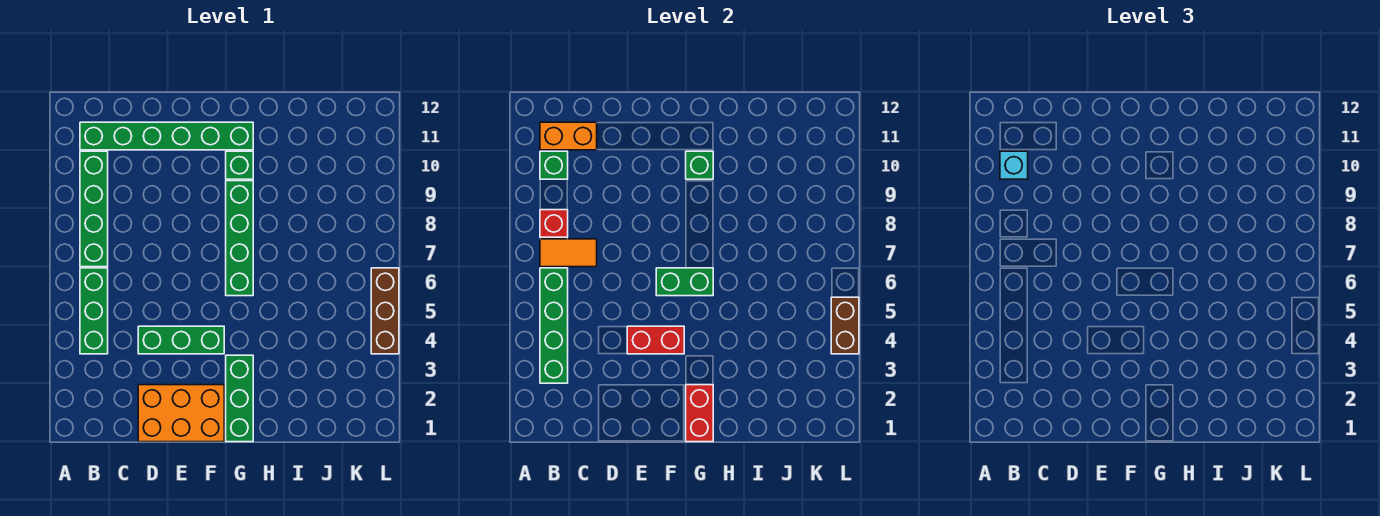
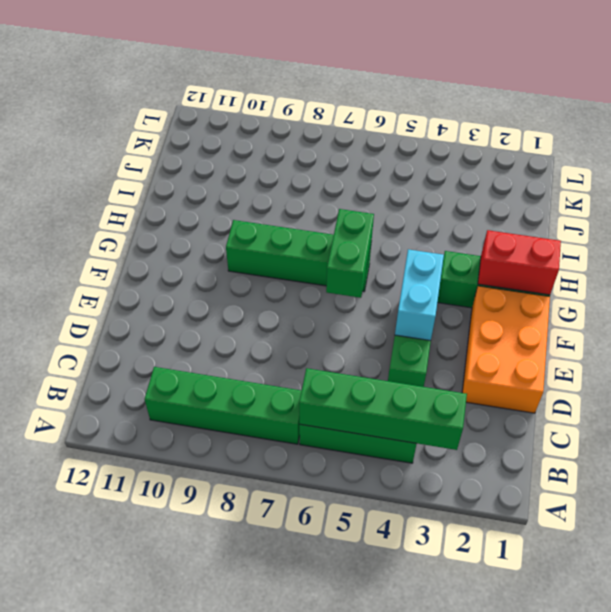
cyan 1x2 brick [395,249,444,341] -> red 1x2 brick [627,326,684,354]
none -> green 1x6 brick [80,122,253,150]
none -> green 1x1 brick [226,151,253,179]
none -> brown 1x3 brick [371,268,399,354]

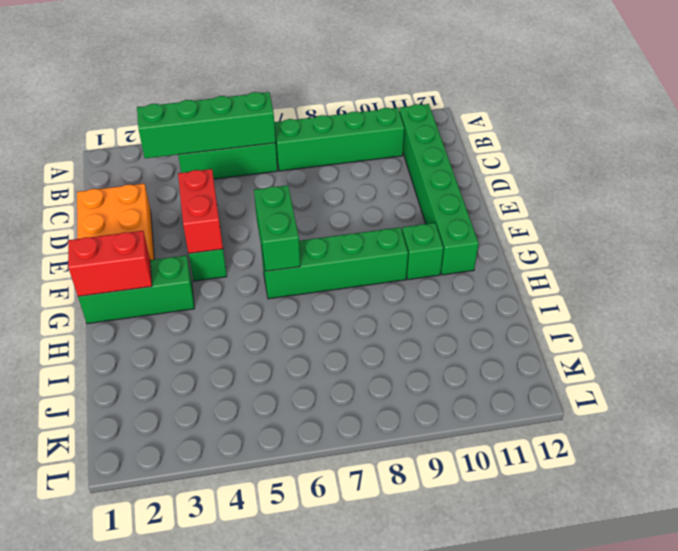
none -> brown 1x3 brick [371,268,399,354]
none -> orange 1x2 tile [540,239,597,267]
none -> red 1x1 brick [540,210,568,237]

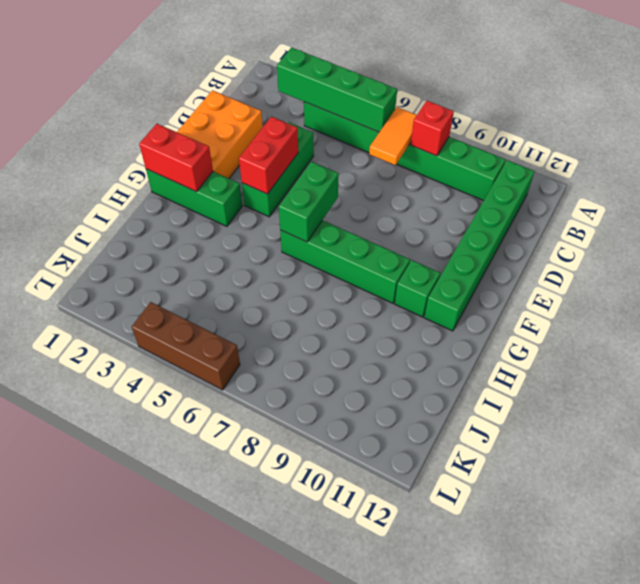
none -> green 1x1 brick [540,151,568,179]
none -> orange 1x2 brick [540,122,597,150]
none -> green 1x1 brick [686,151,713,179]

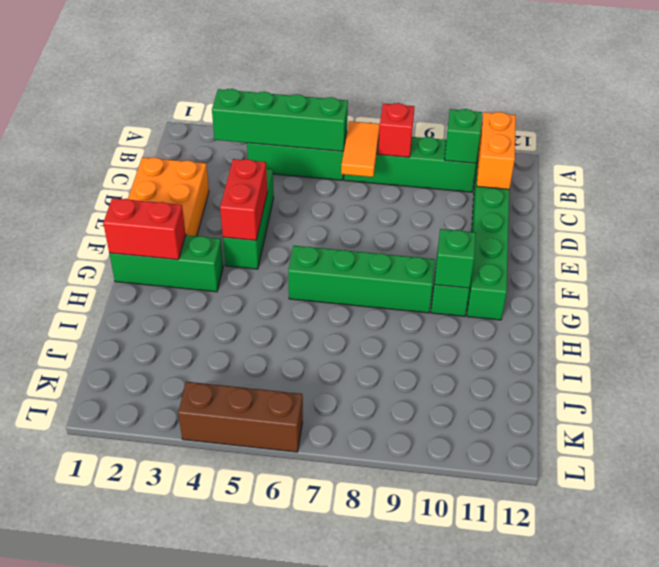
none -> green 1x2 brick [656,268,713,296]
none -> brown 1x2 brick [831,297,859,354]
none -> cyan 1x1 brick [1000,151,1028,179]

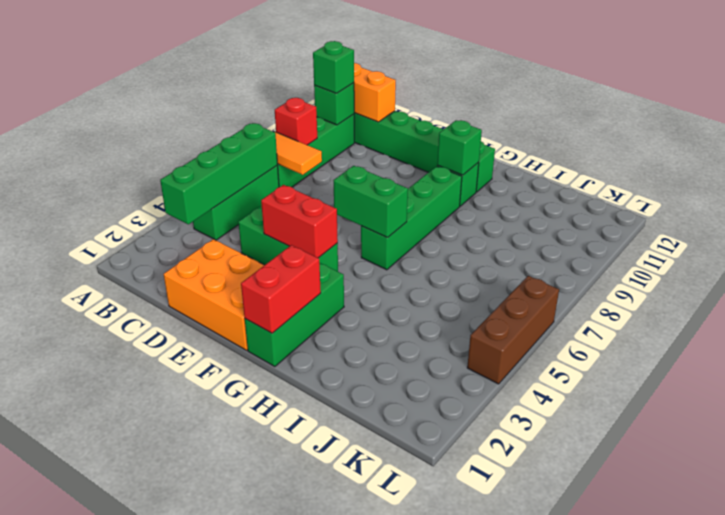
green 1x1 brick [313,41,354,94] -> cyan 1x1 brick [1000,151,1028,179]
none -> brown 1x2 brick [831,297,859,354]

